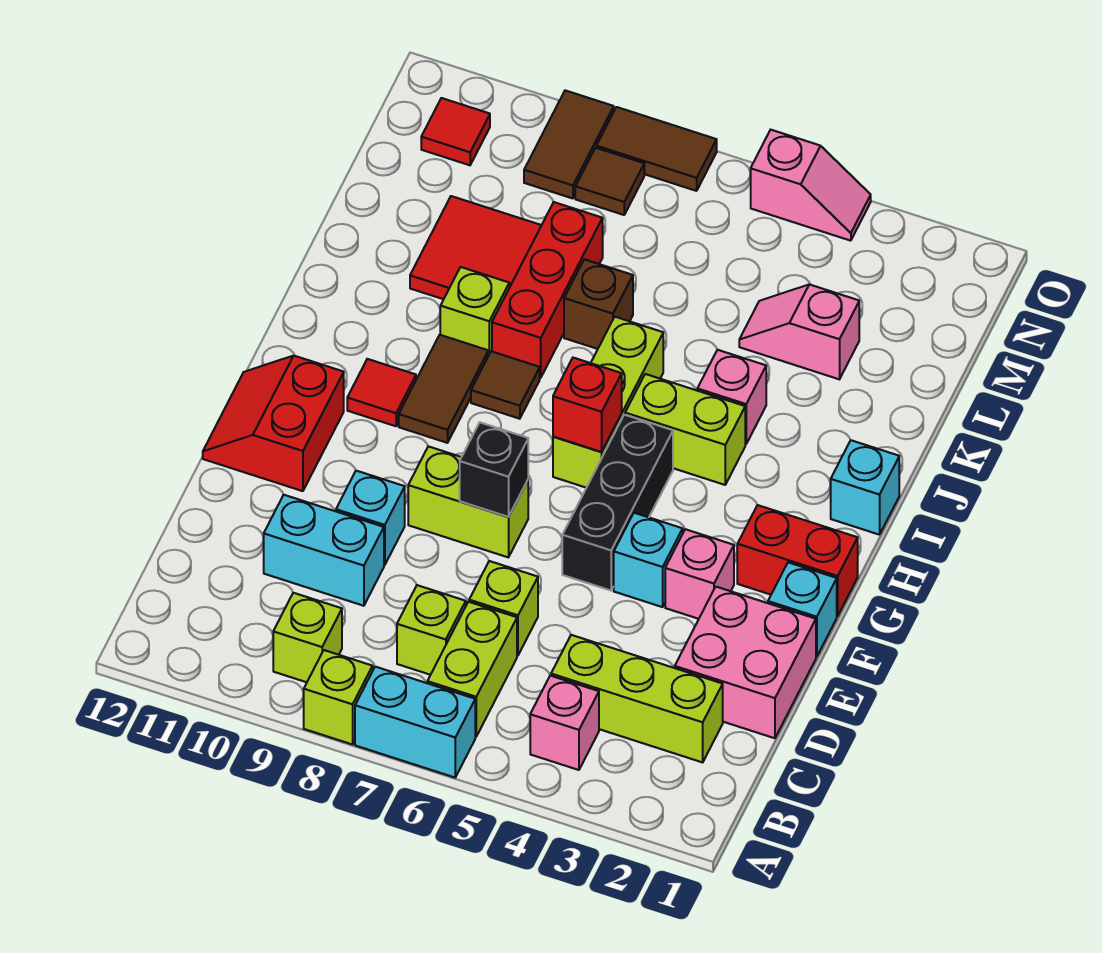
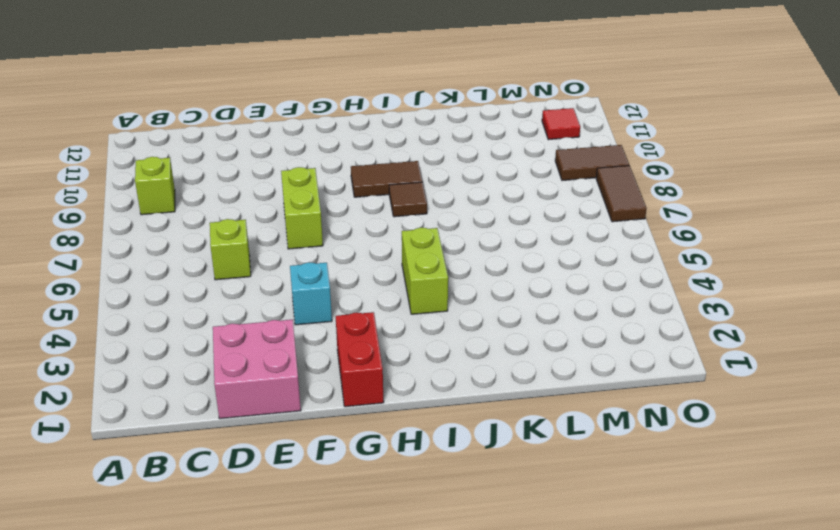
none -> cyan 1x2 brick [355,667,475,777]
none -> lime 1x1 brick [304,650,373,744]
none -> pink 1x1 brick [530,676,599,770]
none -> lime 1x2 brick [427,602,517,737]

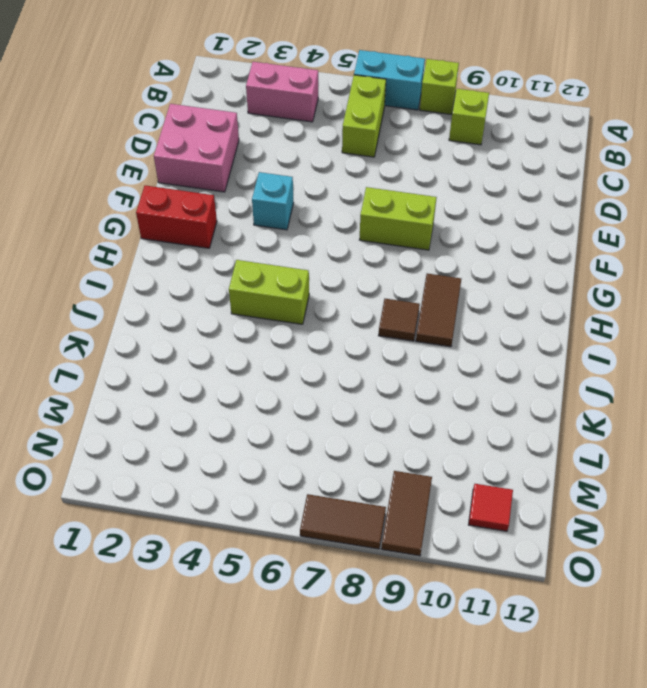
pink 1x2 brick [246,62,318,122] -> pink 1x1 brick [530,676,599,770]
none -> lime 1x3 brick [551,635,723,762]
none -> lime 1x1 brick [397,585,466,675]
none -> lime 1x1 brick [469,561,538,655]
none -> cyan 1x2 brick [264,495,384,606]

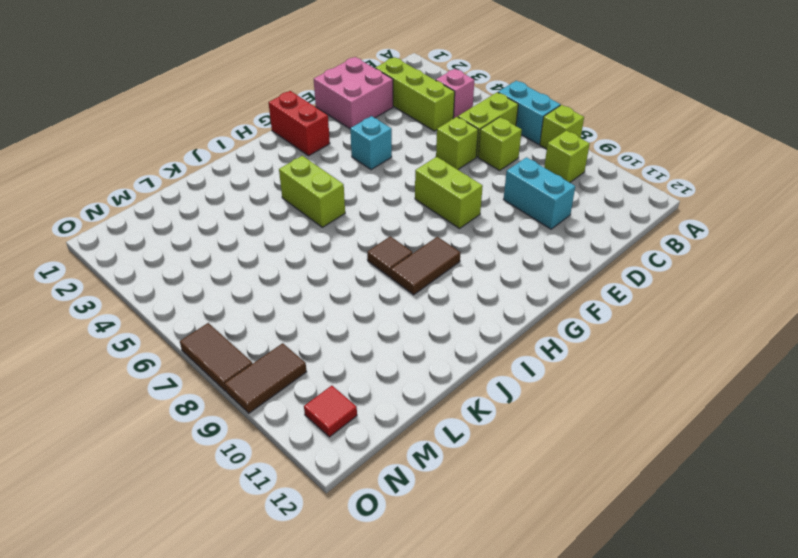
none -> cyan 1x1 brick [336,471,405,565]
none -> cyan 1x1 brick [768,562,837,657]
none -> pink 1x1 brick [665,529,734,619]
none -> black 1x3 brick [562,415,673,590]

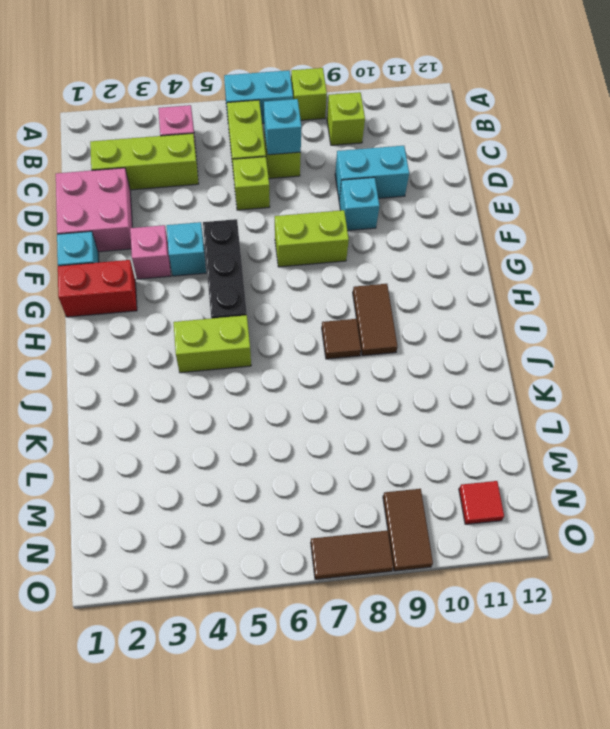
cyan 1x1 brick [264,99,301,155] -> cyan 1x1 brick moved to [831,440,899,535]
none -> red 2x2 slope [203,356,344,491]
none -> lime 1x3 brick [553,317,663,488]
none -> red 1x1 tile [347,359,416,426]
none -> pink 1x1 brick [697,350,766,444]

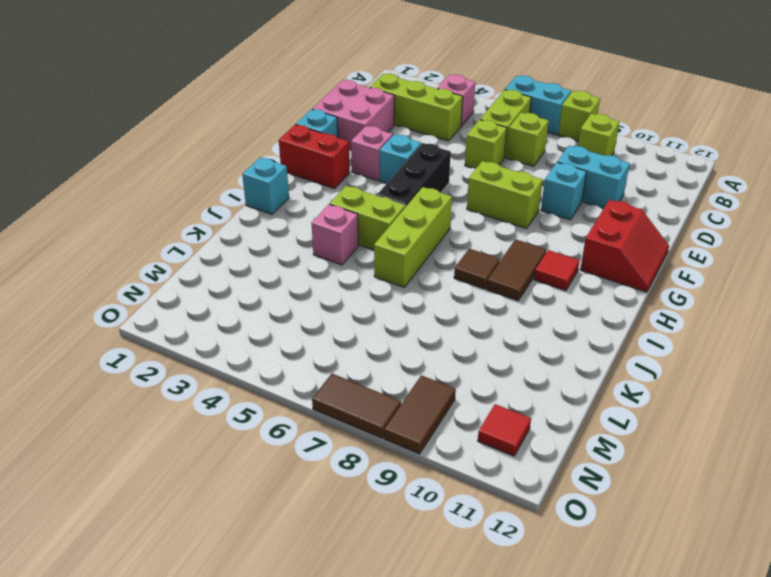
none -> red 1x3 brick [492,202,603,378]
none -> lime 1x1 brick [440,267,509,355]
none -> brown 1x1 brick [564,259,633,349]
none -> red 2x2 tile [410,196,541,299]

